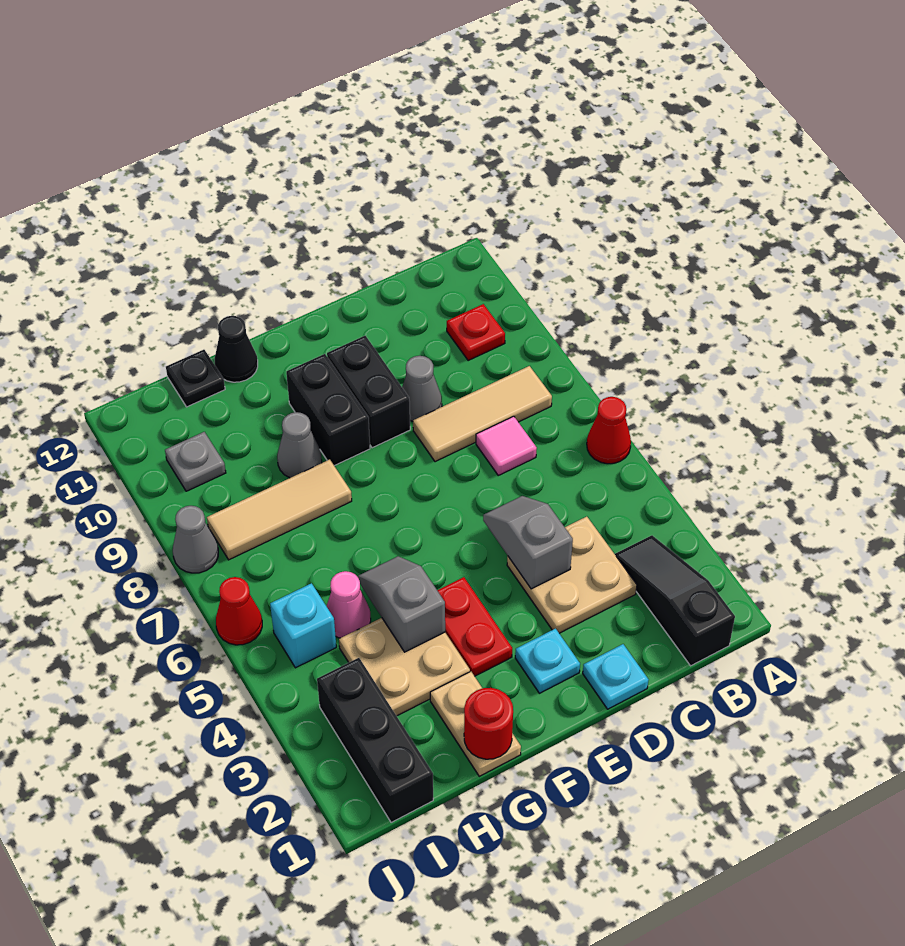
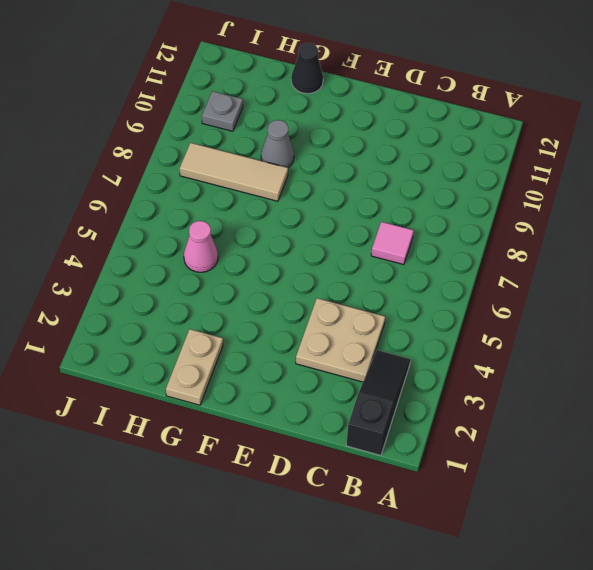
none -> red 1x1 cone [587,397,631,464]
none -> tan 1x3 tile [413,366,552,462]
none -> red 1x1 plate [447,304,505,361]

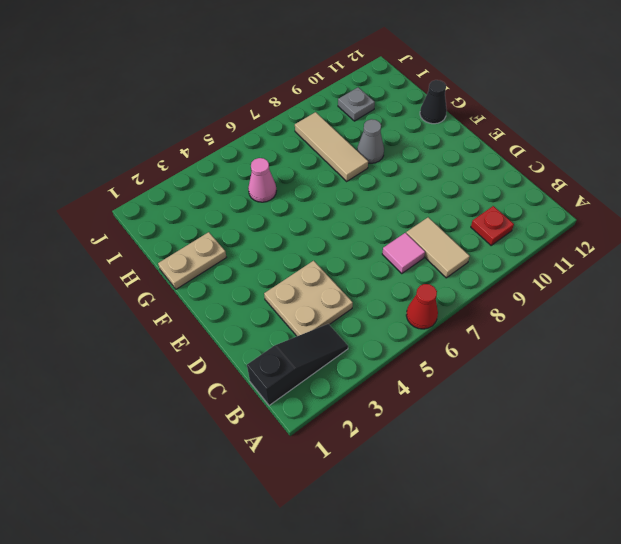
tan 1x2 tile [406,217,470,278] -> tan 1x3 tile [413,366,552,462]
none -> cyan 1x1 plate [583,644,649,709]
none -> grey 1x1 cone [402,356,442,421]
none -> cyan 1x1 plate [515,629,580,693]

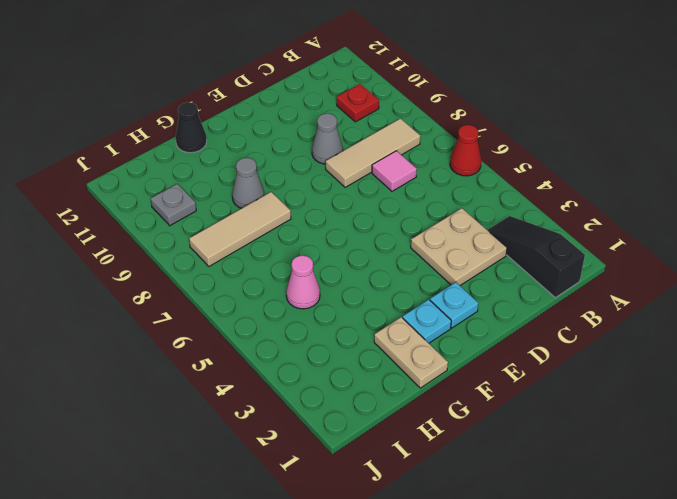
cyan 1x1 plate [403,300,451,343] -> cyan 1x1 plate moved to [583,644,649,709]
none -> black 1x2 brick [327,336,410,448]
none -> red 1x2 plate [437,577,512,676]
none -> black 1x2 brick [286,354,370,466]

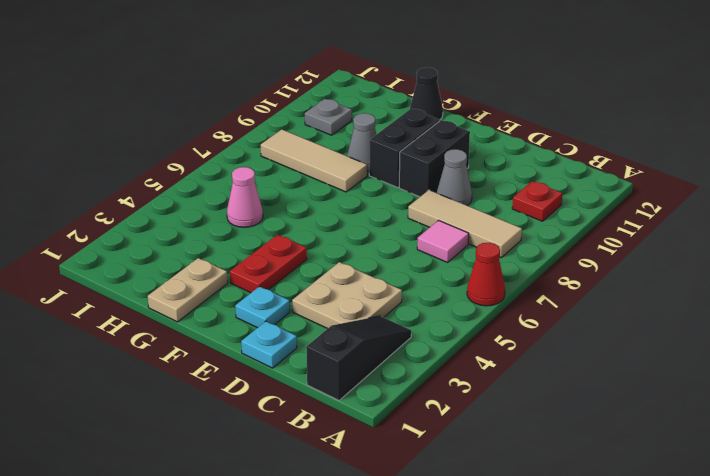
none -> tan 2x2 plate [339,618,470,716]
none -> black 1x1 plate [166,350,225,407]
none -> black 1x3 brick [317,658,433,823]

